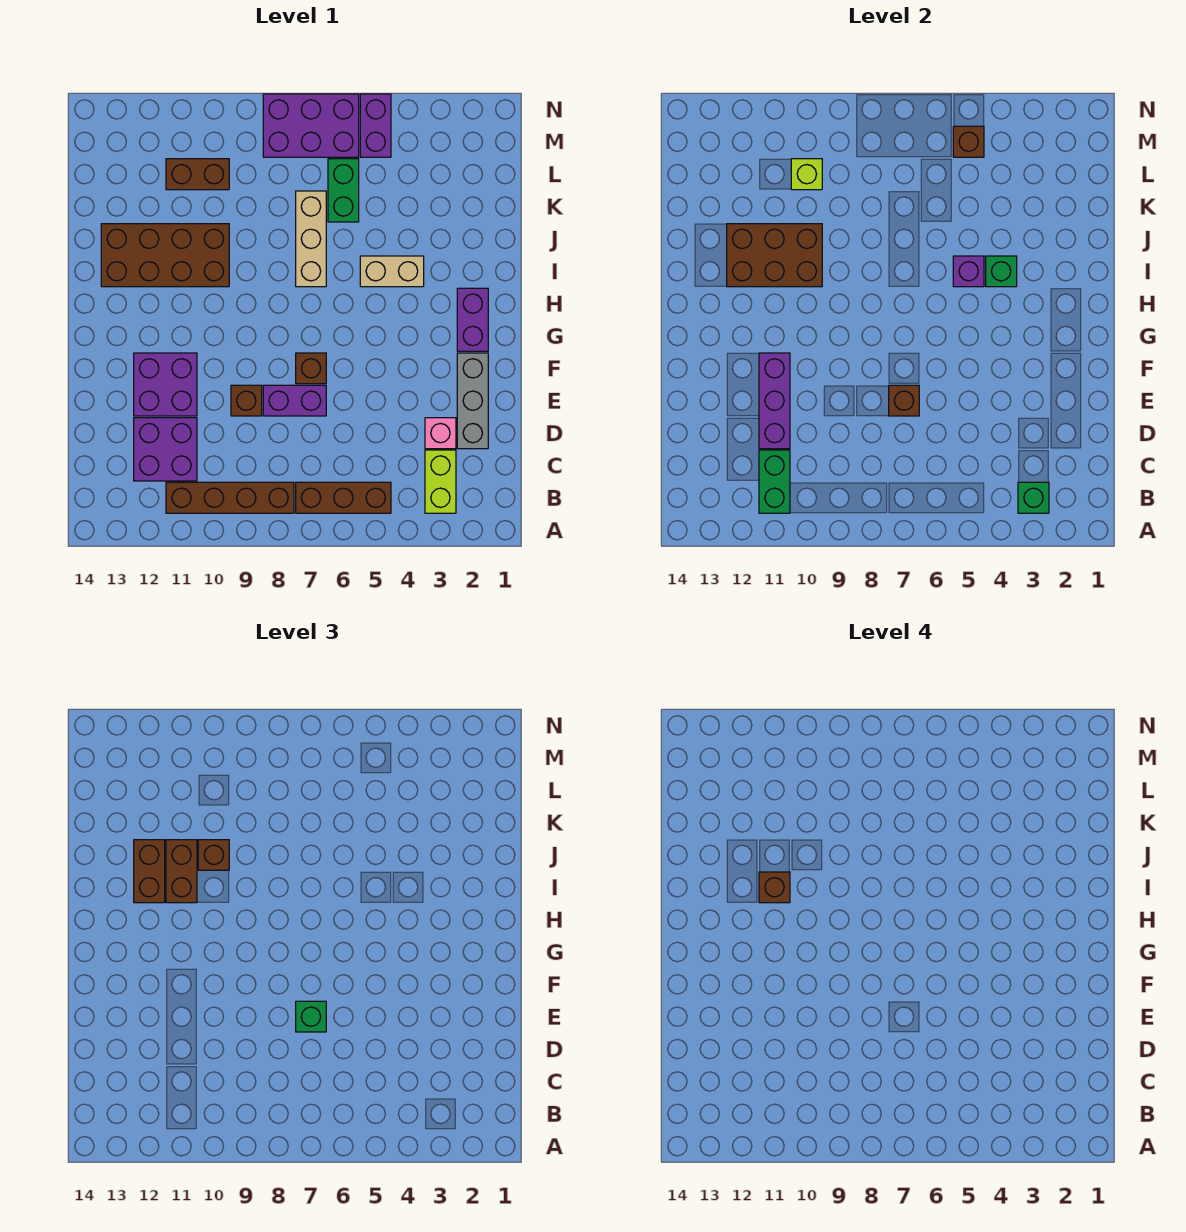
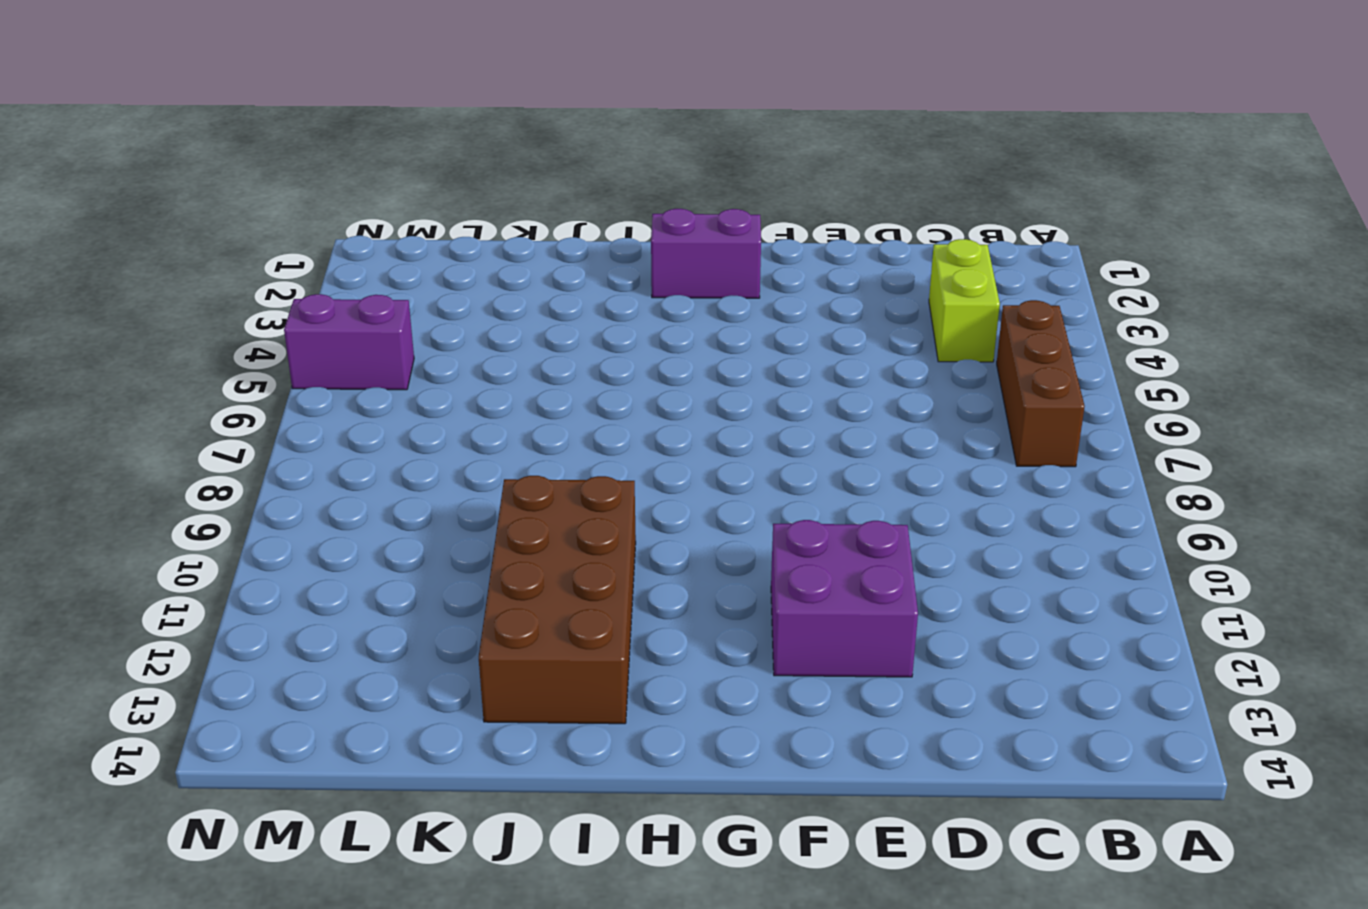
lime 1x2 brick [929,239,1000,362] -> lime 1x2 brick turned to [425,450,456,513]
none -> brown 1x4 brick [166,482,294,513]
none -> purple 2x2 brick [134,418,197,481]
none -> grey 1x3 brick [457,353,488,449]
none -> pink 1x1 brick [425,418,456,449]

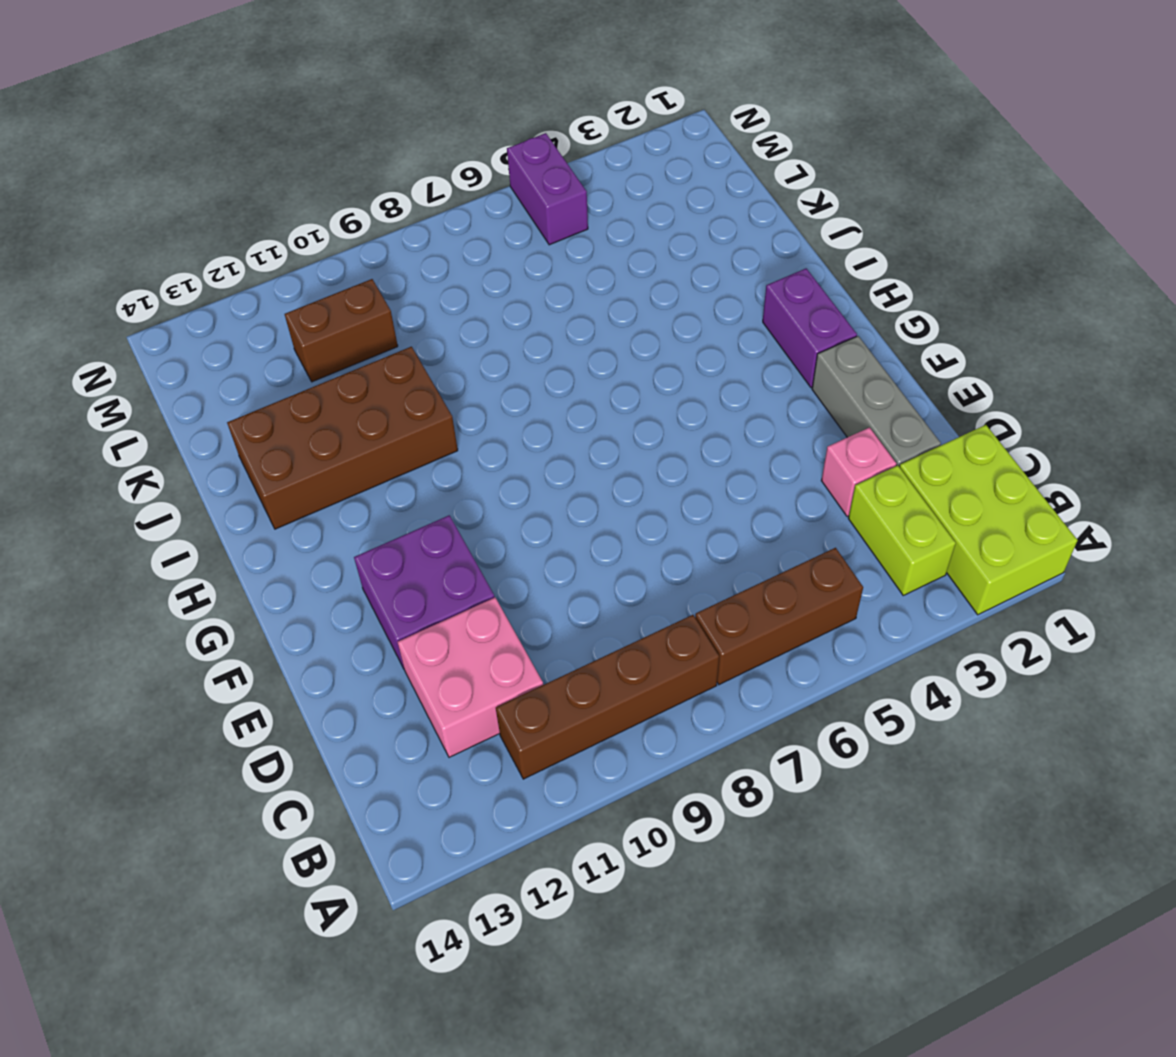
lime 2x3 brick [900,425,1078,615] -> none
pink 2x2 brick [398,598,543,757] -> purple 2x2 brick [134,418,197,481]
none -> purple 1x2 brick [263,385,326,416]
none -> brown 1x1 brick [231,385,262,416]
none -> brown 1x1 brick [296,353,326,384]
none -> tan 1x2 brick [360,256,424,287]

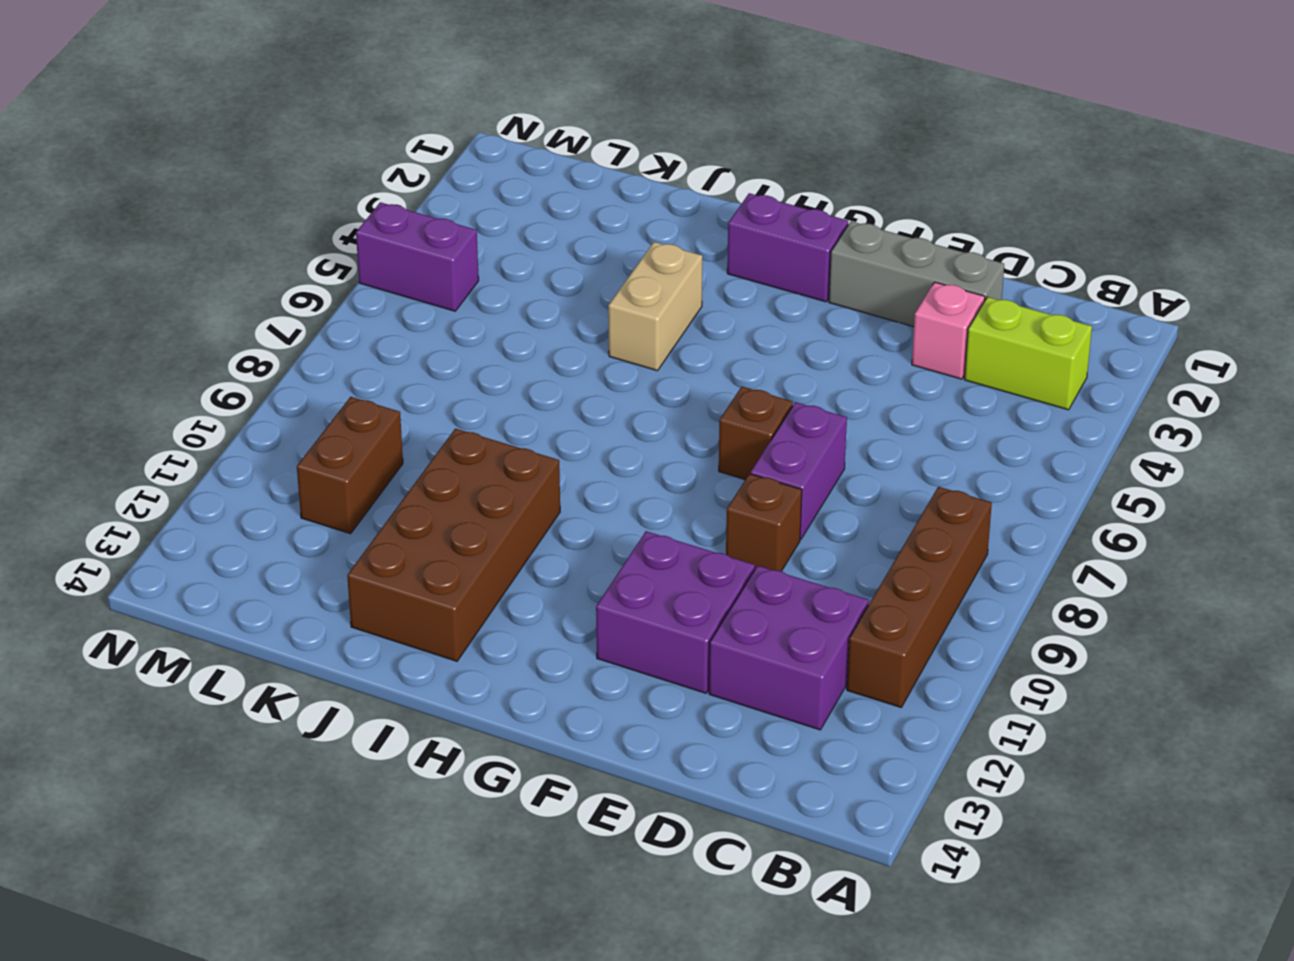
none -> brown 1x3 brick [296,482,391,513]
none -> tan 1x3 brick [296,191,326,287]
none -> green 1x2 brick [328,159,359,222]
none -> purple 2x3 brick [263,94,359,157]

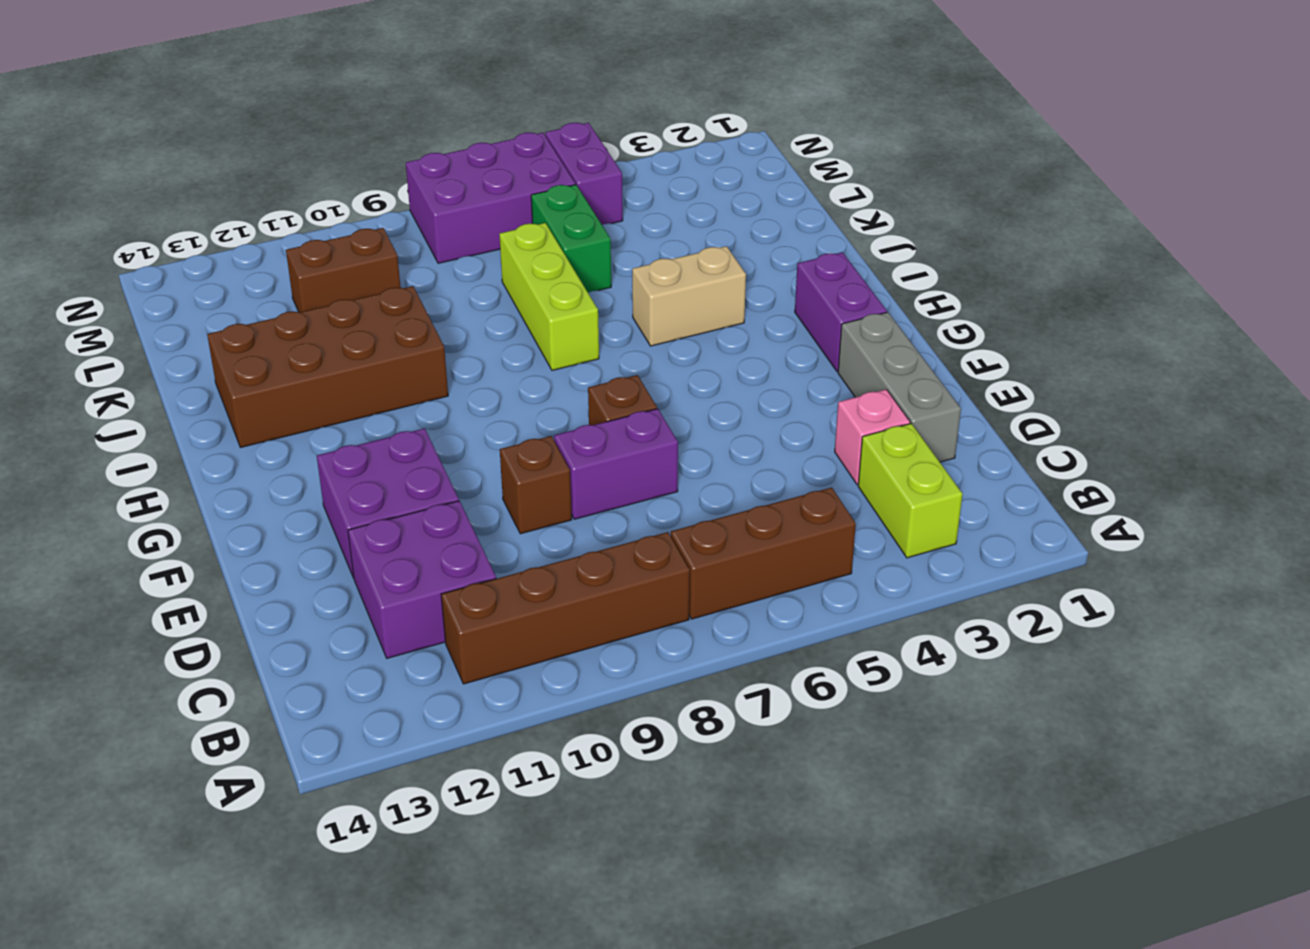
lime 1x3 brick [499,223,599,370] -> tan 1x3 brick [296,191,326,287]
none -> green 1x1 brick [1018,482,1049,513]
none -> green 1x2 brick [759,450,790,513]
none -> purple 1x3 brick [759,353,790,449]
none -> brown 1x1 brick [889,385,919,416]

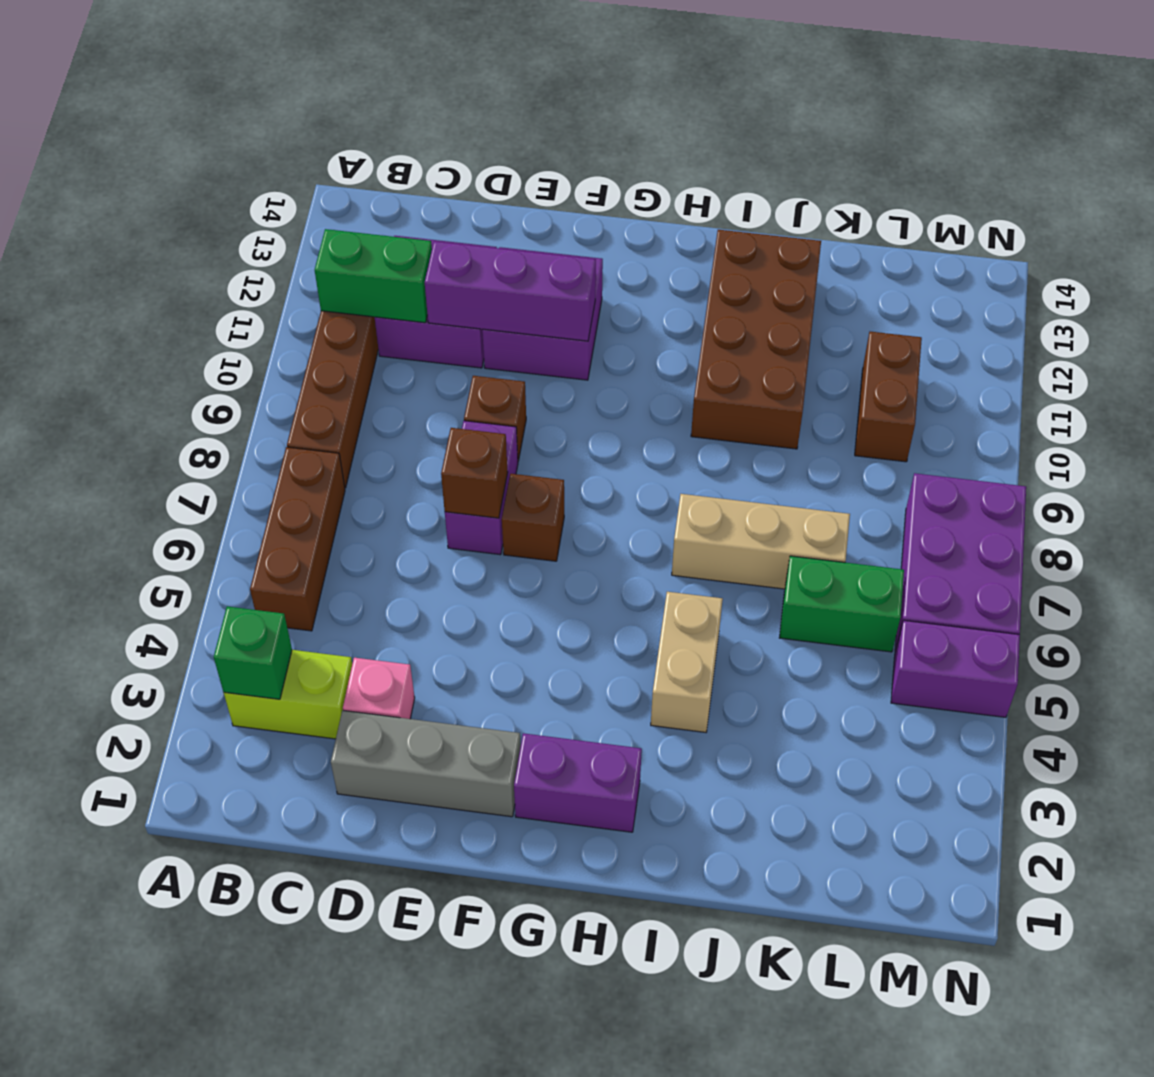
none -> green 1x1 brick [986,256,1017,287]
none -> purple 1x1 brick [953,256,984,287]
none -> brown 2x3 brick [727,224,822,287]
none -> lime 1x1 brick [791,159,822,190]

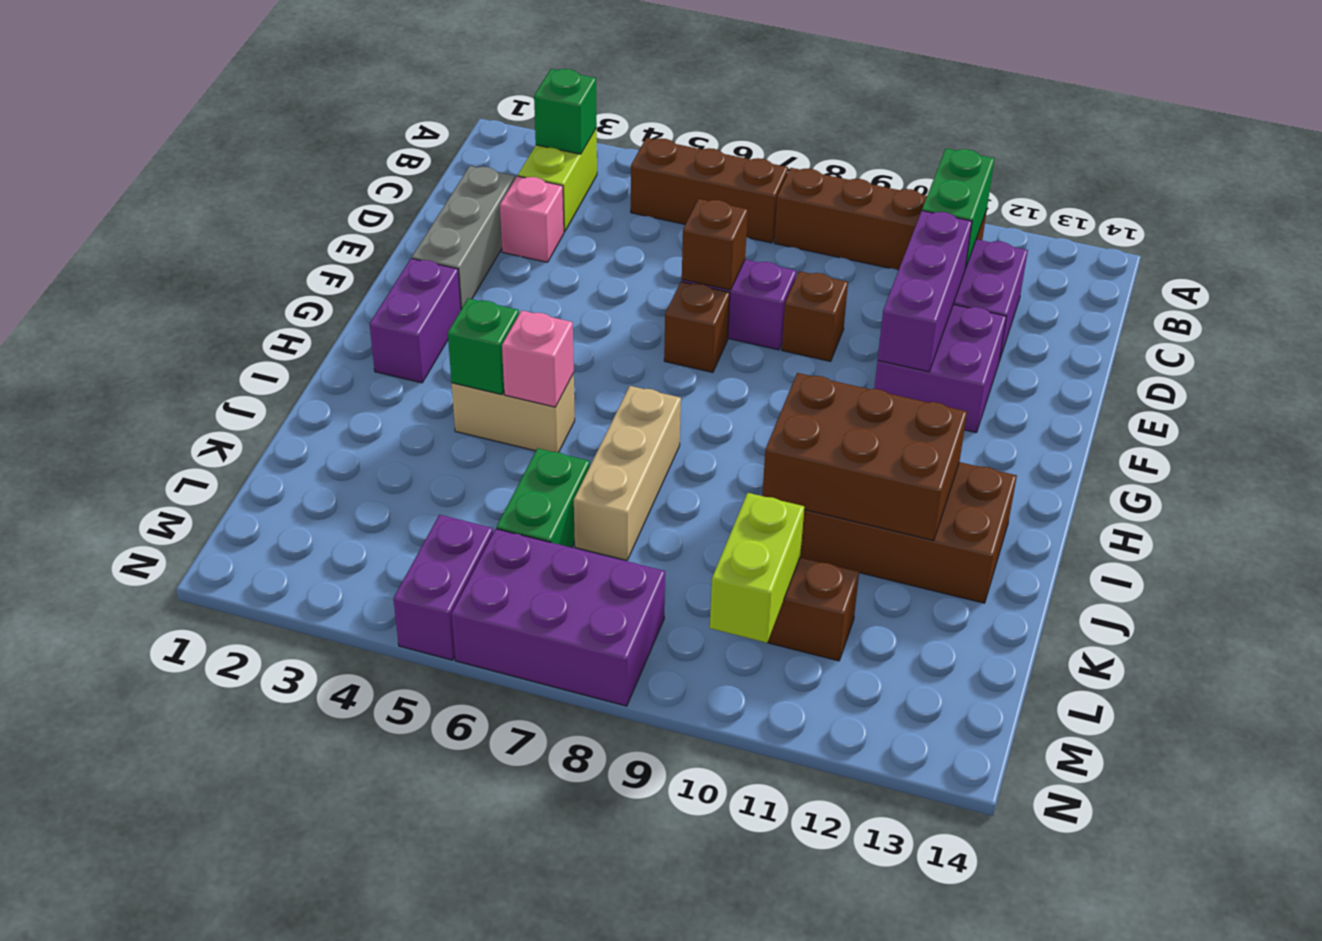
pink 1x1 brick [502,310,574,407] -> purple 1x1 brick [953,256,984,287]
lime 1x2 brick [710,493,804,643] -> lime 1x1 brick [791,159,822,190]
none -> brown 1x1 brick [953,126,984,157]
none -> green 1x1 brick [296,1001,326,1032]
none -> brown 1x2 brick [166,840,197,903]
none -> brown 1x2 brick [134,840,165,903]

